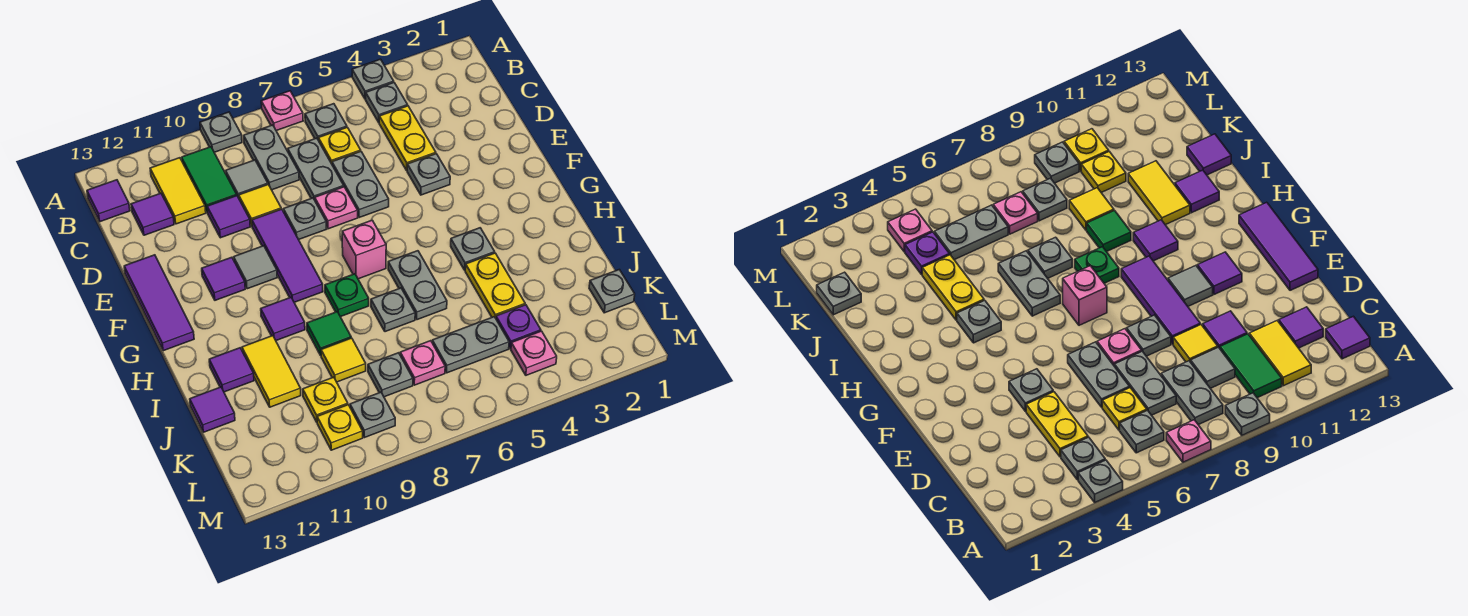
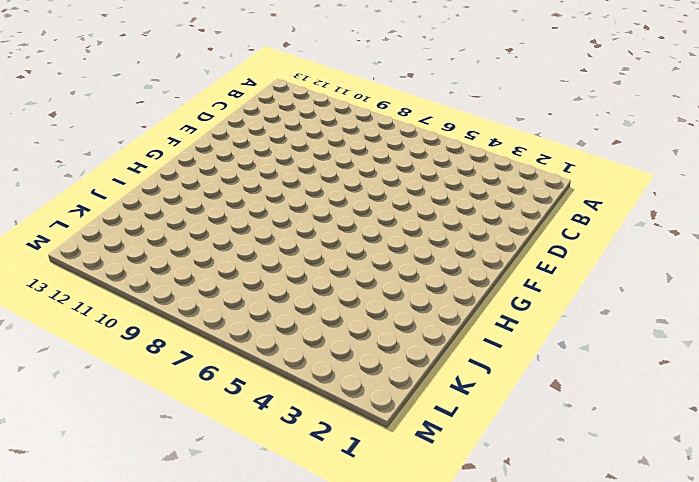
none -> grey 1x1 plate [352,59,394,99]
none -> pink 1x1 plate [261,91,303,131]
none -> grey 1x1 plate [200,112,242,152]
none -> grey 1x1 plate [366,83,408,122]

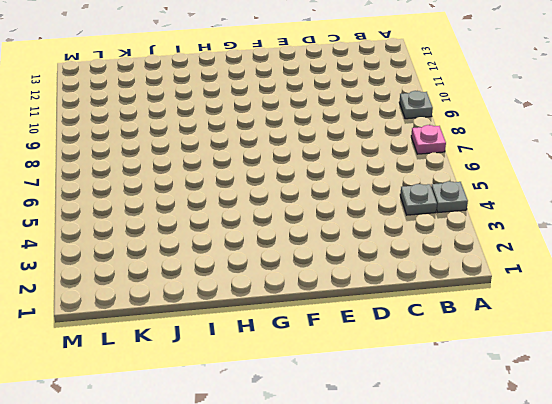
none -> grey 1x1 plate [305,104,347,140]
none -> grey 1x2 plate [244,125,299,190]
none -> green 1x2 tile [182,147,237,213]
none -> yellow 1x2 tile [150,158,206,224]

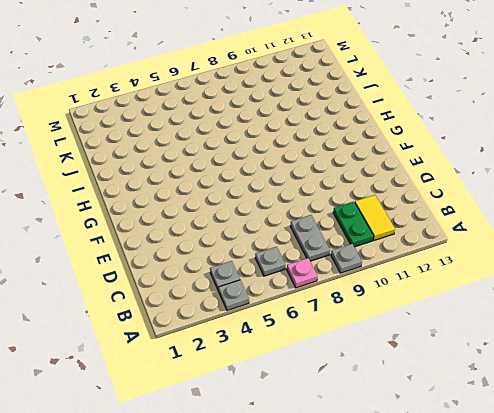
green 1x2 plate [333,202,373,247] -> green 1x2 tile [182,147,237,213]
none -> purple 1x1 tile [87,180,130,222]
none -> yellow 1x2 plate [379,106,436,170]
none -> yellow 1x1 plate [318,127,361,164]
none -> grey 1x2 plate [288,138,344,200]

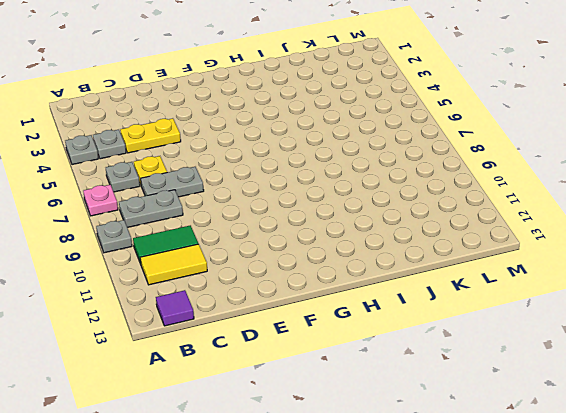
none -> grey 1x1 tile [226,160,268,198]
none -> purple 1x1 tile [131,193,174,235]
none -> grey 1x2 plate [332,152,389,218]
none -> yellow 1x1 tile [239,185,281,226]

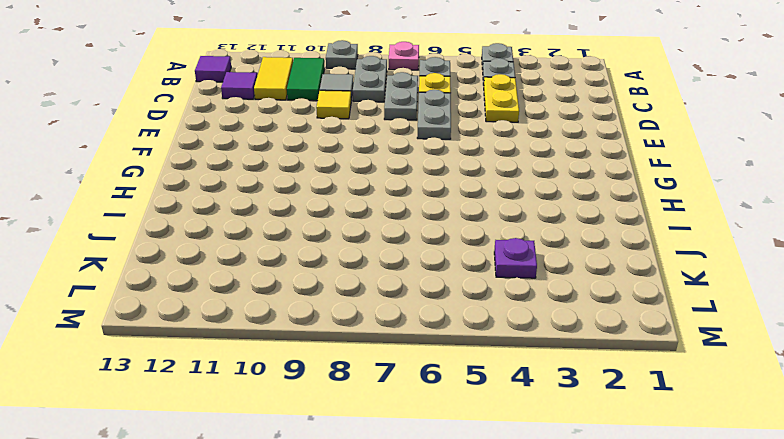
none -> purple 1x1 tile [207,196,250,238]
none -> grey 1x1 plate [407,154,450,195]
none -> pink 1x1 plate [315,187,358,229]
none -> grey 1x1 plate [283,198,326,240]

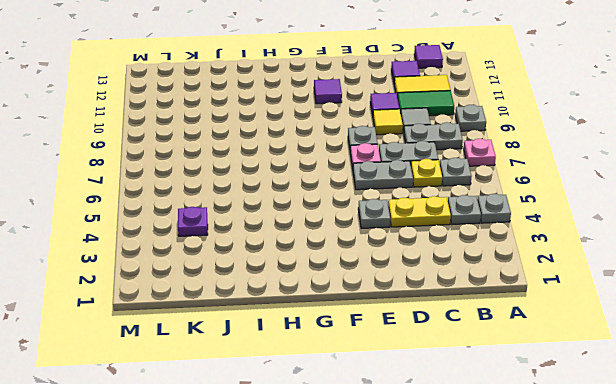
none -> purple 1x3 tile [252,209,323,302]
none -> purple 1x3 tile [124,255,194,351]
none -> grey 1x1 tile [234,246,277,289]
none -> pink 1x1 brick [342,220,386,279]

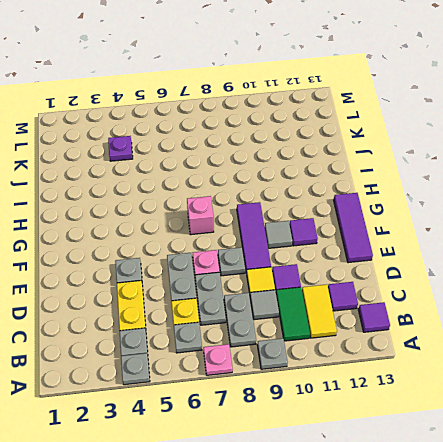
none -> grey 1x1 plate [451,228,495,270]
none -> grey 1x2 plate [388,251,447,320]
none -> green 1x1 plate [325,274,369,317]
none -> purple 1x1 tile [261,298,305,340]

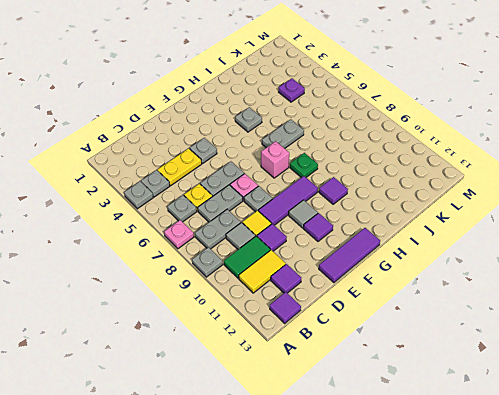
none -> yellow 1x2 plate [465,253,525,318]
none -> grey 1x1 plate [371,288,415,332]
none -> green 1x1 tile [307,312,351,355]
none -> yellow 1x2 tile [242,336,301,407]

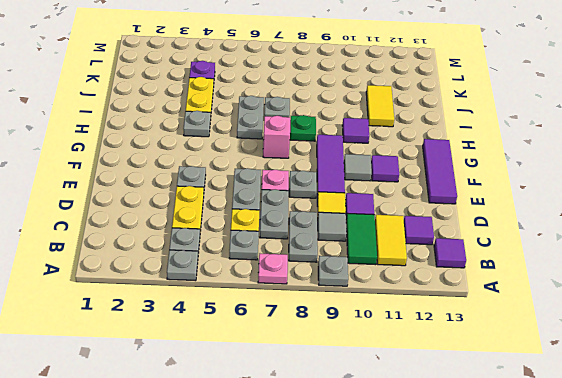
none -> green 1x1 tile [307,312,351,355]
none -> purple 1x1 tile [209,348,254,392]
none -> yellow 1x1 tile [321,338,366,382]
none -> purple 1x1 tile [190,387,235,432]

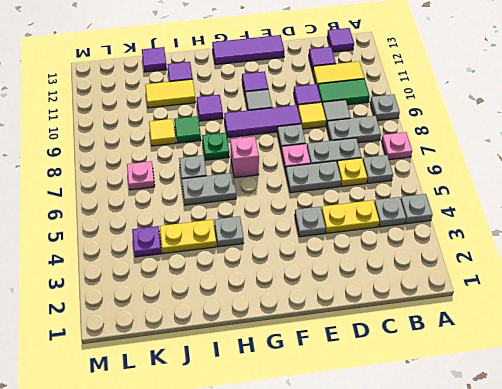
none -> grey 1x1 plate [589,270,635,313]
none -> grey 1x2 plate [432,317,509,373]
none -> grey 1x1 plate [368,353,413,397]
none -> yellow 1x1 plate [303,377,348,422]

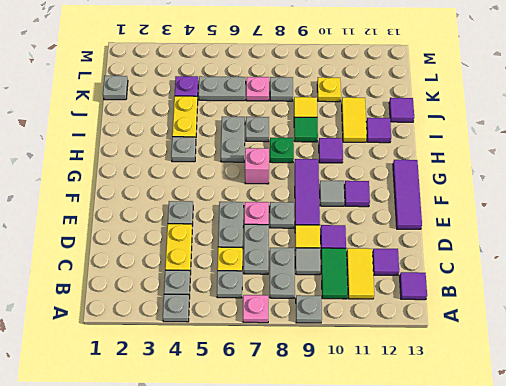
none -> pink 1x1 plate [511,331,557,375]
none -> grey 1x1 plate [350,392,395,438]
none -> yellow 1x1 plate [317,405,363,450]

